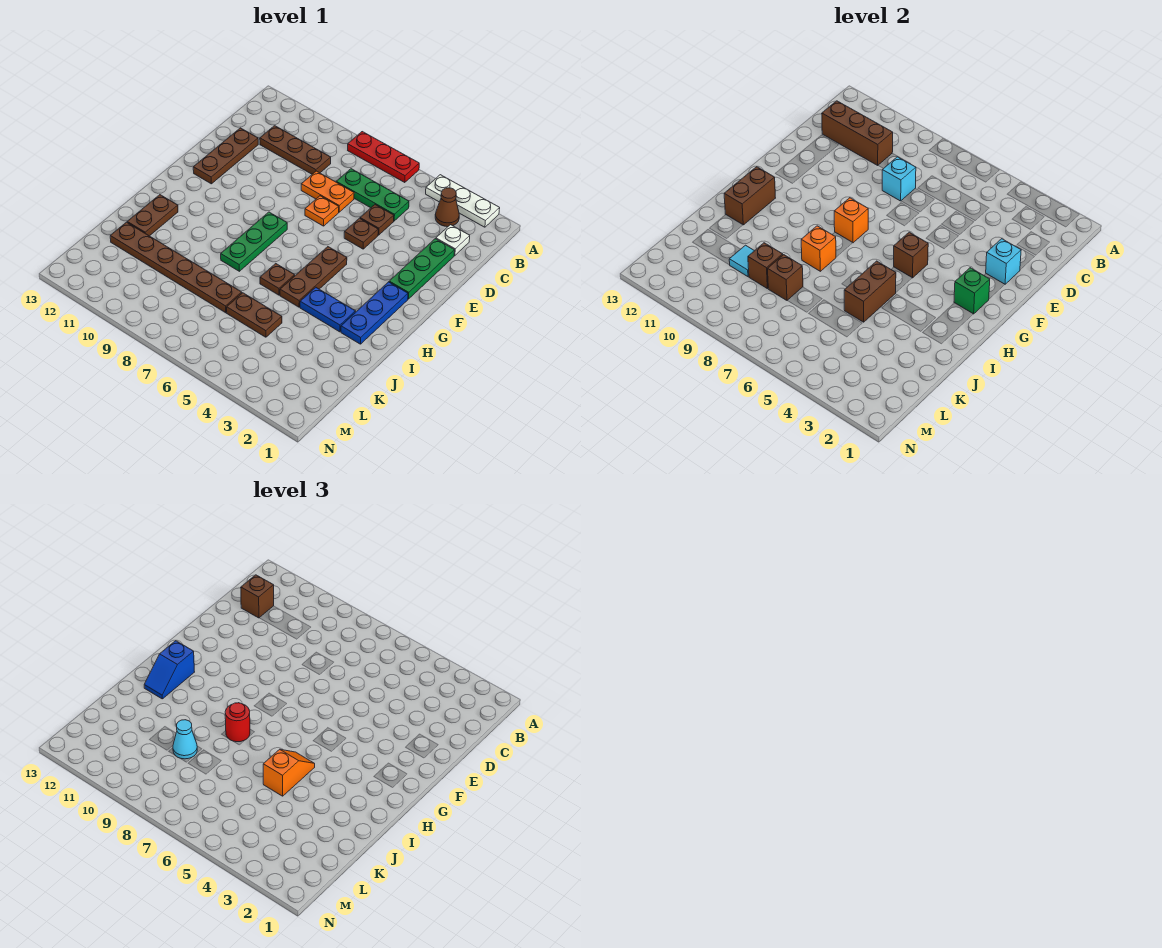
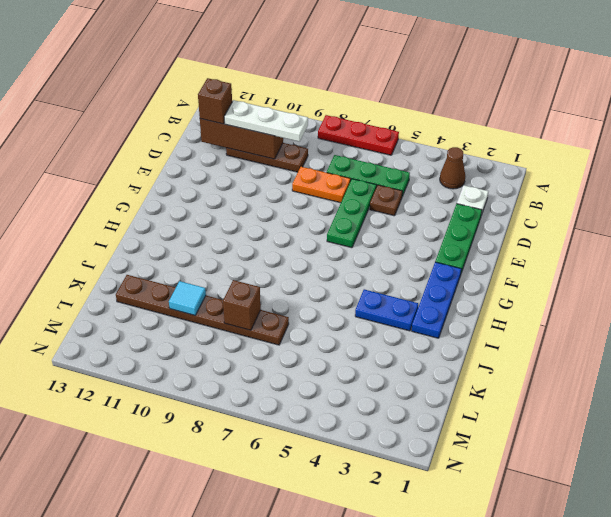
white 1x3 plate [224,100,308,142] -> white 1x3 plate moved to [426,175,500,227]
green 1x3 plate [327,179,376,248] -> green 1x3 plate moved to [221,212,287,271]
none -> brown 1x3 plate [193,128,258,184]
none -> brown 1x1 plate [344,218,378,249]
none -> orange 1x1 plate [305,196,339,226]
none -> brown 1x3 plate [280,247,347,307]

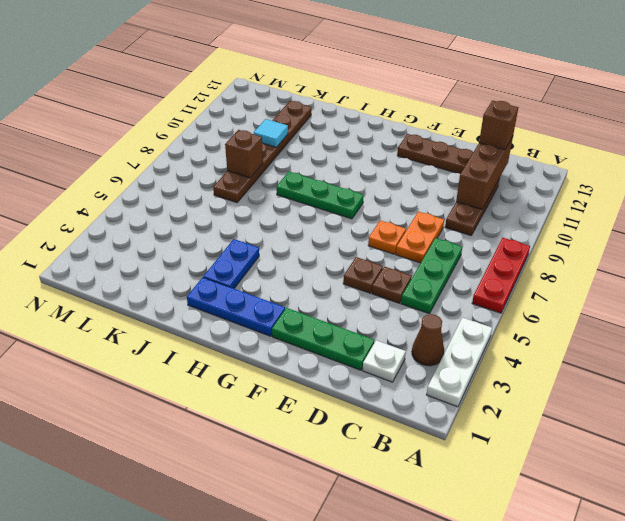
none -> brown 1x3 plate [280,247,347,307]
none -> brown 1x1 plate [260,263,295,295]
none -> brown 1x2 plate [127,195,178,236]
none -> brown 1x2 plate [227,293,282,337]

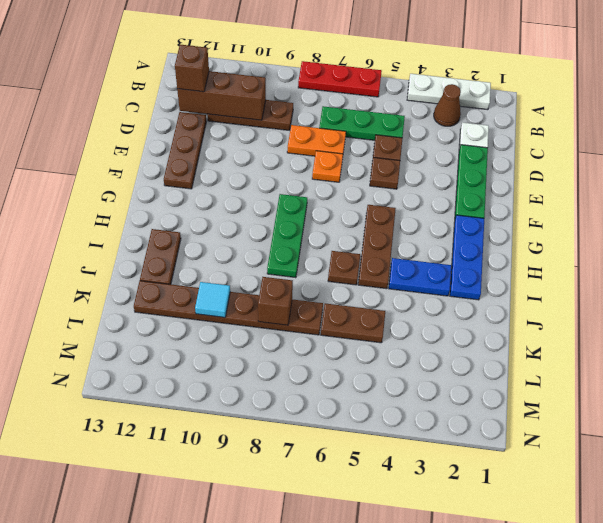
none -> cyan 1x1 brick [882,157,916,201]
none -> cyan 1x1 brick [986,239,1021,284]
none -> green 1x1 brick [954,268,990,314]
none -> brown 1x1 brick [894,232,928,278]

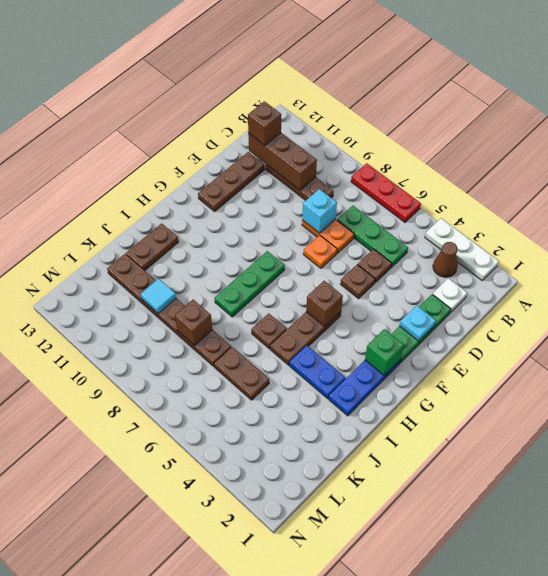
cyan 1x1 plate [400,305,436,341] -> cyan 1x1 brick [986,239,1021,284]
none -> orange 1x1 brick [834,198,868,243]
none -> brown 1x2 brick [724,167,775,225]
none -> brown 1x2 brick [844,261,896,322]
none -> orange 1x1 brick [801,226,836,271]

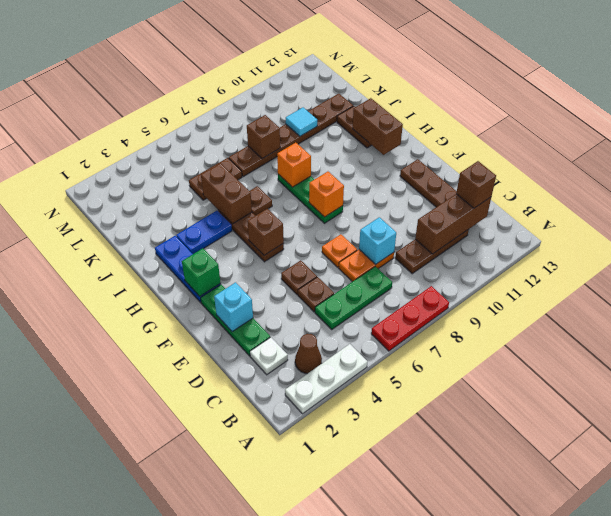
none -> brown 1x1 brick [748,243,783,289]
none -> blue 1x2 slope [144,641,194,699]
none -> orange 1x2 slope [263,749,315,796]
none -> red 1x1 round brick [225,703,250,742]

